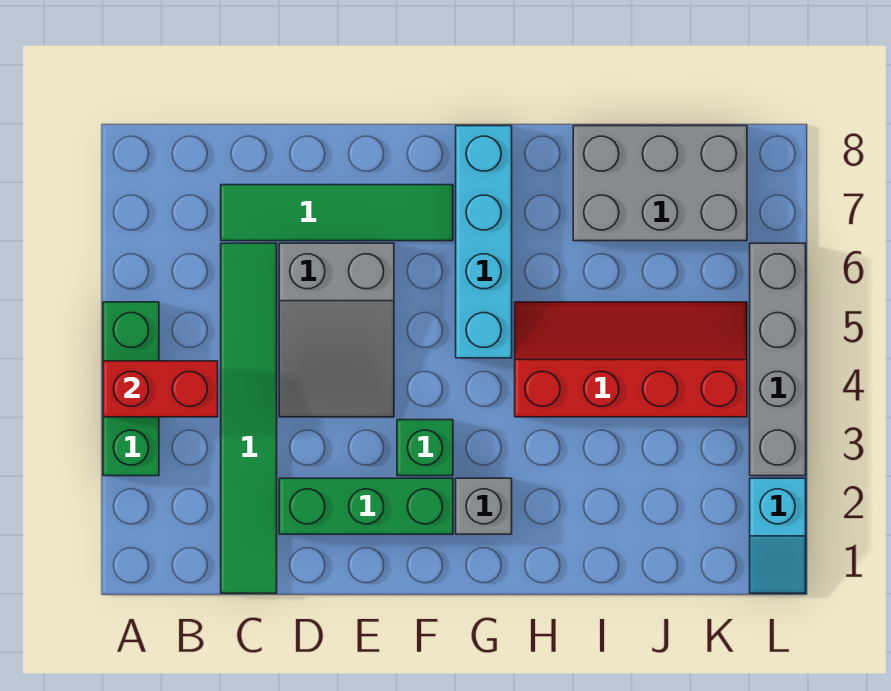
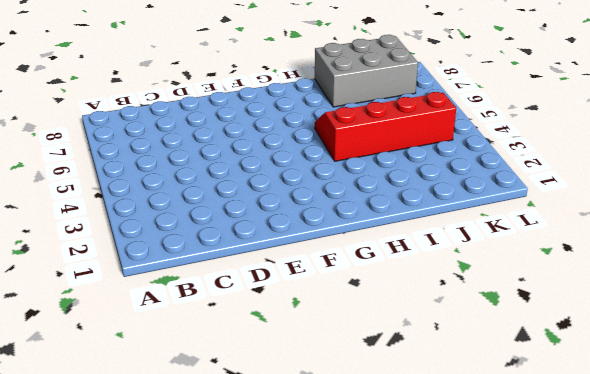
none -> green 1x3 brick [103,302,159,476]
none -> green 1x6 tile [221,243,277,593]
none -> green 1x4 tile [221,185,453,241]

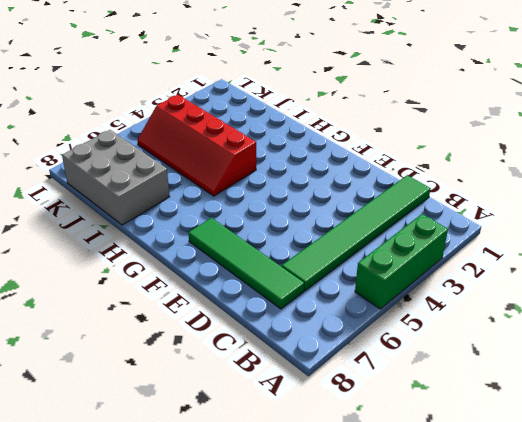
none -> green 1x3 brick [279,478,453,534]
none -> grey 2x3 slope [279,243,394,417]
none -> green 1x1 brick [397,420,453,476]

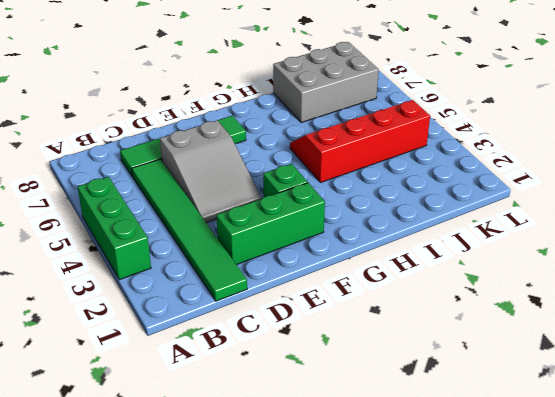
none -> grey 1x1 brick [456,478,512,534]
none -> cyan 1x4 brick [456,126,512,358]
none -> cyan 1x2 slope [750,478,806,593]

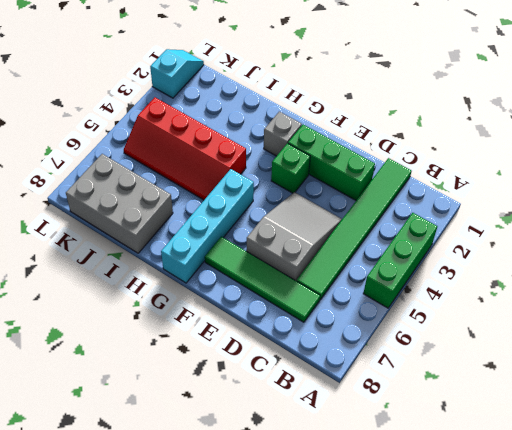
none -> grey 1x4 brick [750,243,806,476]
none -> red 1x2 brick [103,361,218,417]

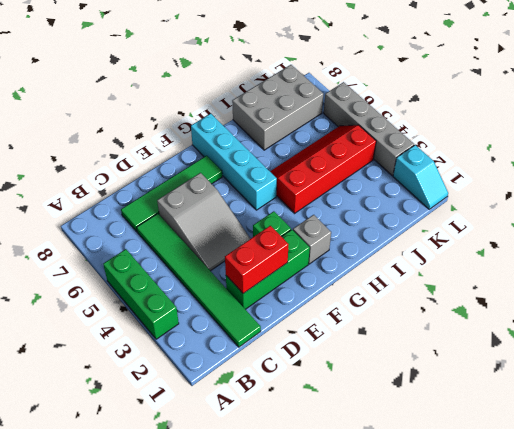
red 1x2 brick [225,226,289,293] -> red 1x2 brick moved to [103,361,218,417]

